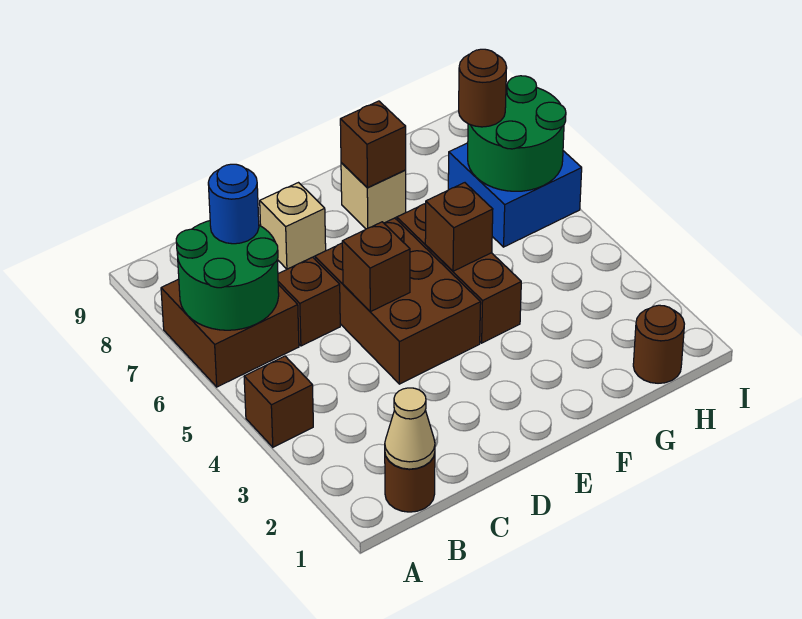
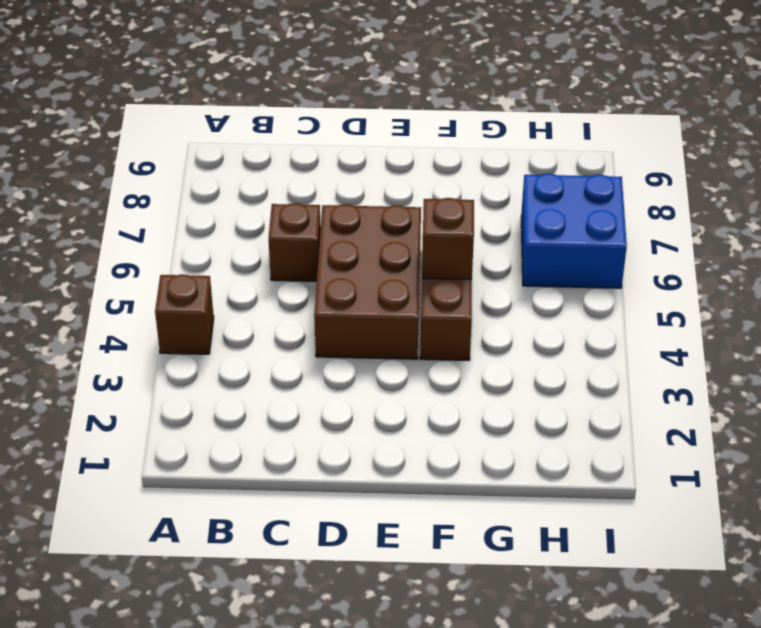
none -> brown 2x2 brick [161,279,299,387]
none -> brown 1x1 round brick [385,453,435,512]
none -> tan 1x1 brick [260,183,326,269]

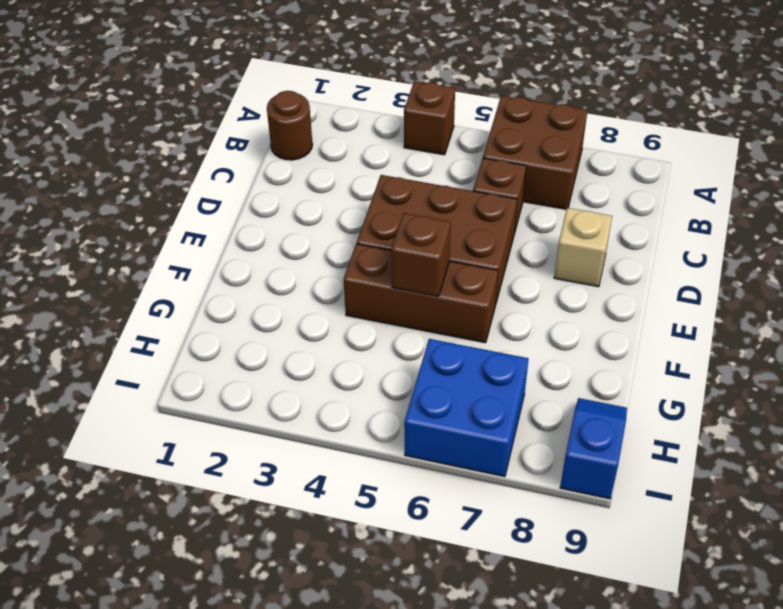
blue 1x2 slope [560,398,627,499] -> none
none -> tan 1x1 brick [341,163,406,229]
none -> brown 1x1 round brick [633,305,684,383]
none -> green 2x2 round brick [176,221,279,330]

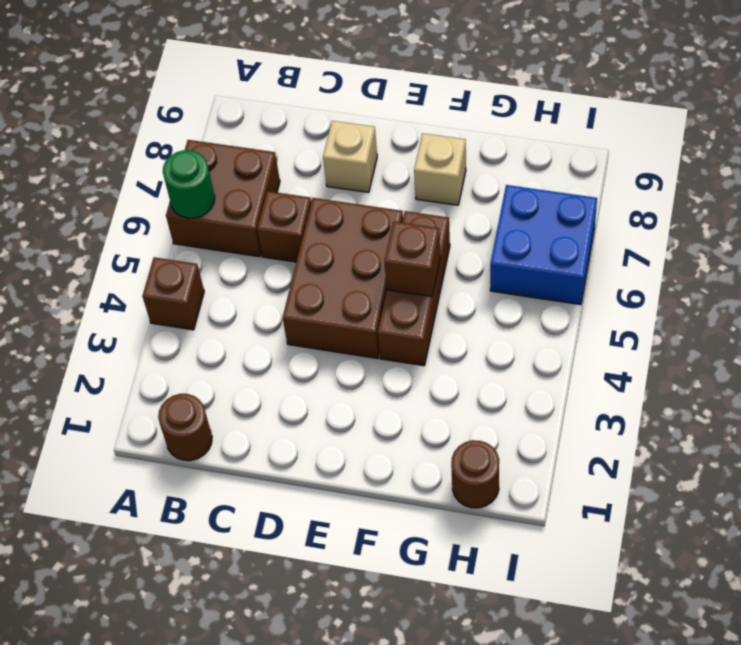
green 1x1 round brick [163,150,215,218] -> green 2x2 round brick [176,221,279,330]
none -> tan 1x1 cone [385,388,435,469]
none -> brown 1x1 brick [342,222,410,312]
none -> brown 1x1 brick [340,101,406,188]

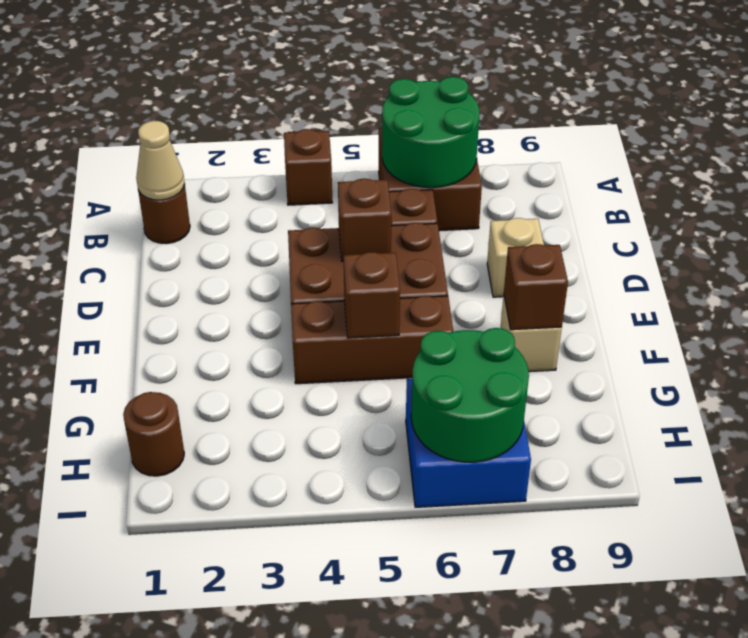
none -> blue 1x1 round brick [208,164,259,244]
none -> brown 1x1 round brick [459,49,507,127]

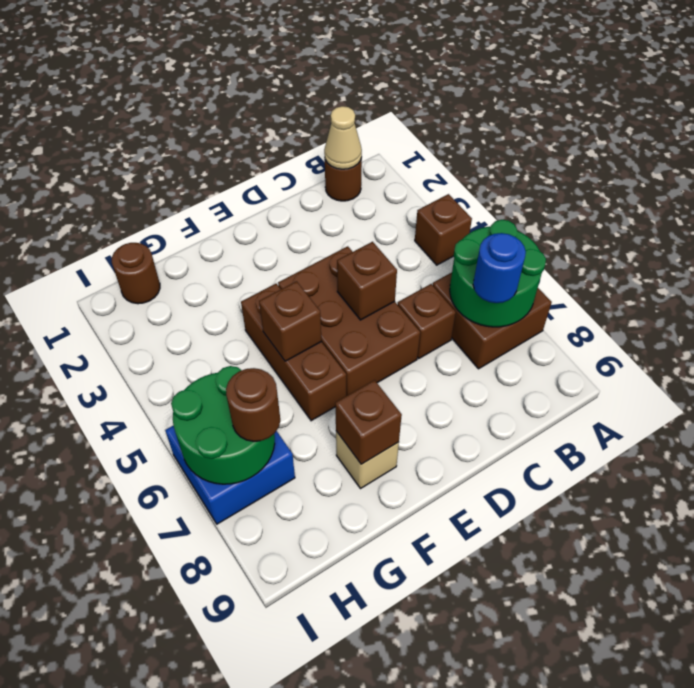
none -> tan 1x1 brick [260,183,326,269]

